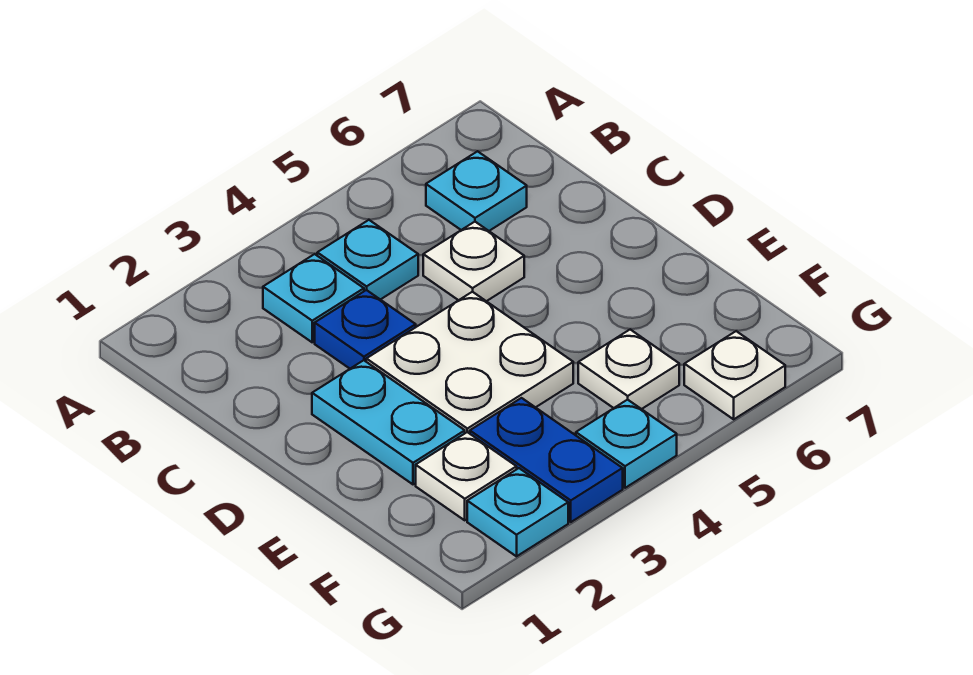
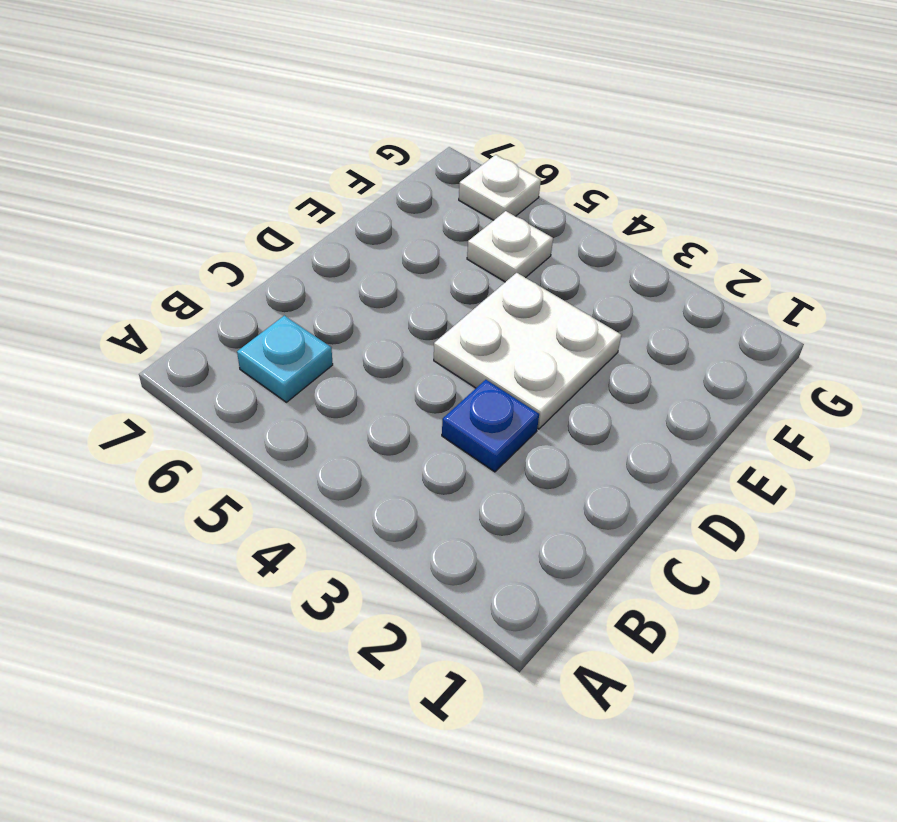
none -> cyan 1x1 plate [263,254,364,342]
none -> cyan 1x1 plate [317,220,418,300]
none -> white 1x1 plate [423,222,524,301]

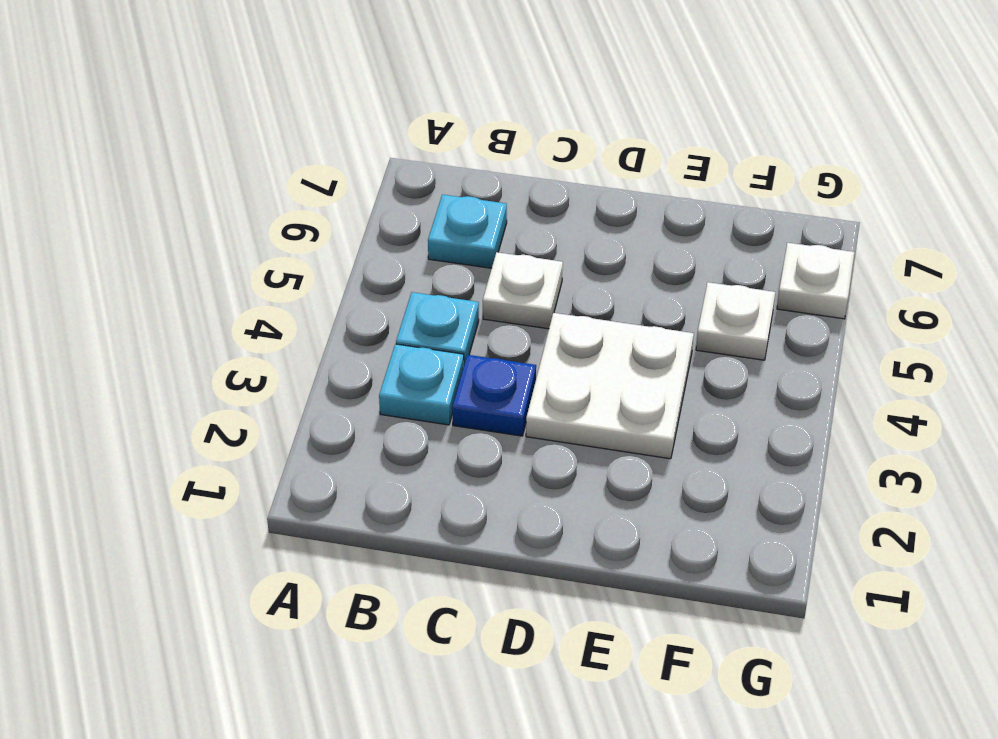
none -> cyan 1x2 plate [312,360,465,484]
none -> white 1x1 plate [416,432,517,520]
none -> blue 1x2 plate [470,398,623,522]

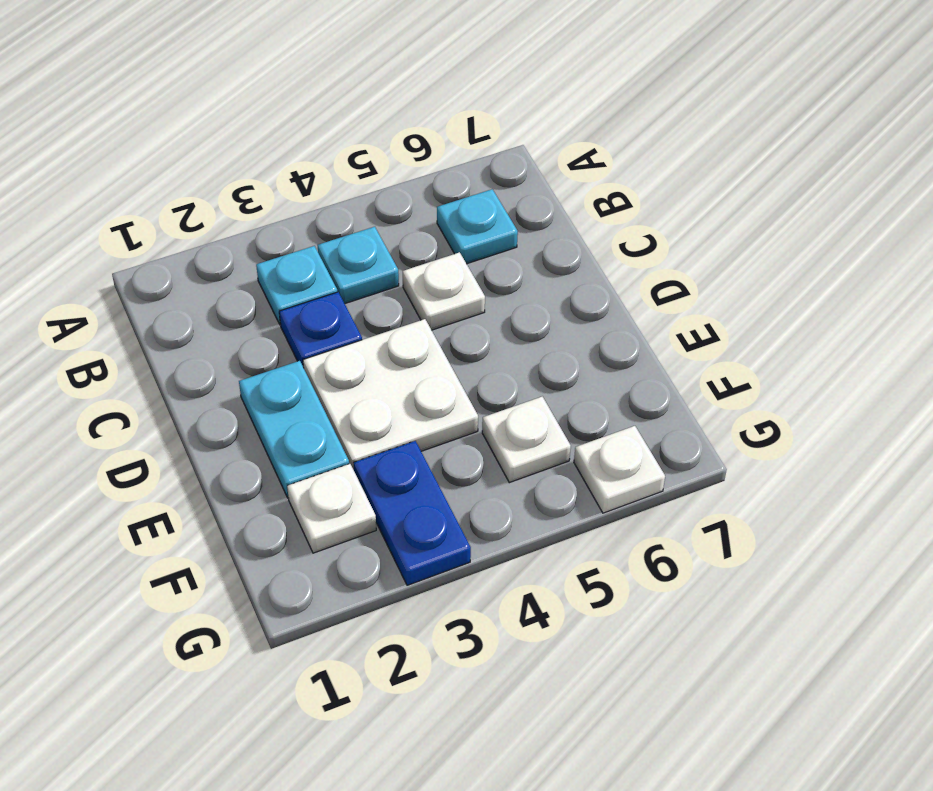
none -> cyan 1x1 plate [467,468,568,556]
none -> cyan 1x1 plate [576,400,677,488]

